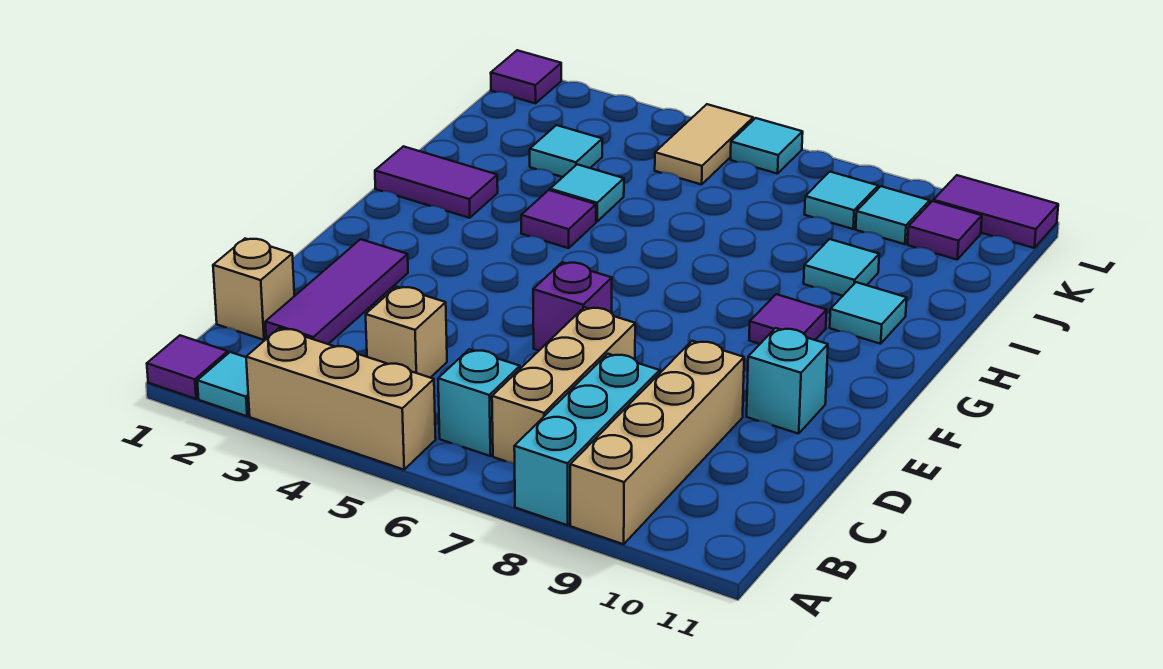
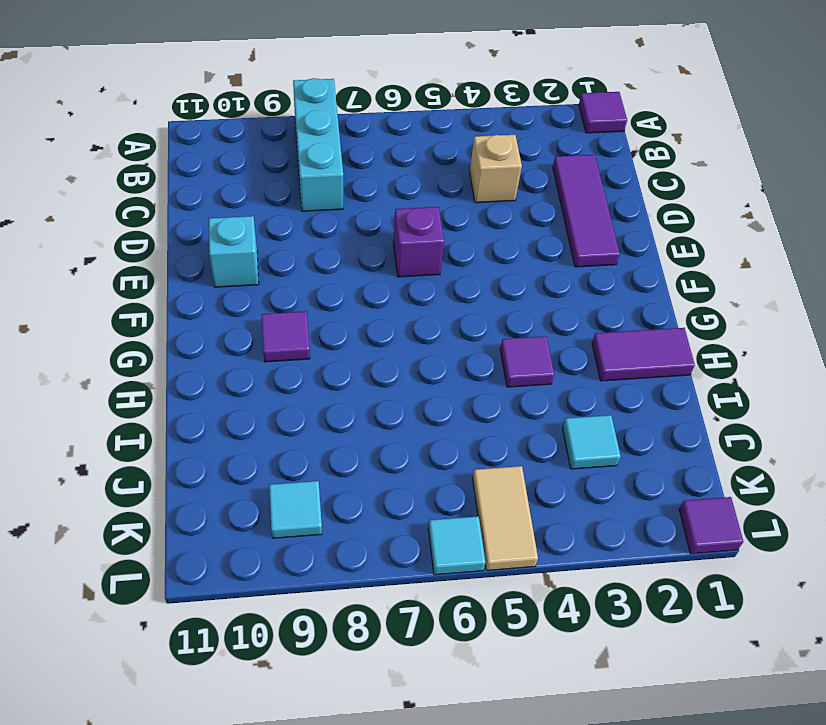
none -> cyan 1x1 tile [197,352,249,416]
none -> tan 1x3 brick [246,328,436,470]
none -> tan 1x4 brick [570,341,744,544]

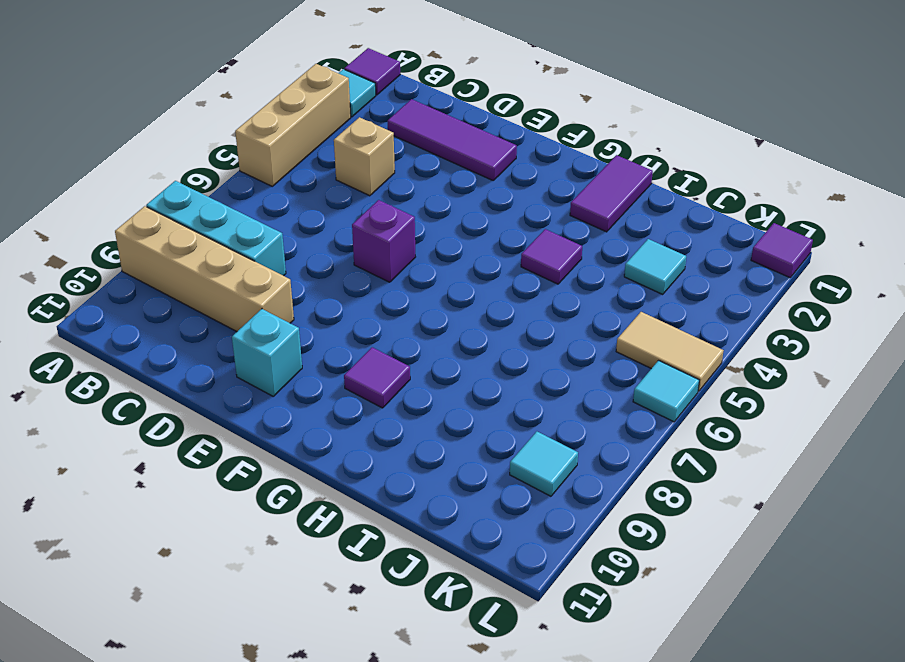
none -> cyan 1x1 brick [438,349,520,456]
none -> tan 1x3 brick [492,307,635,464]
none -> tan 1x1 brick [213,239,294,340]

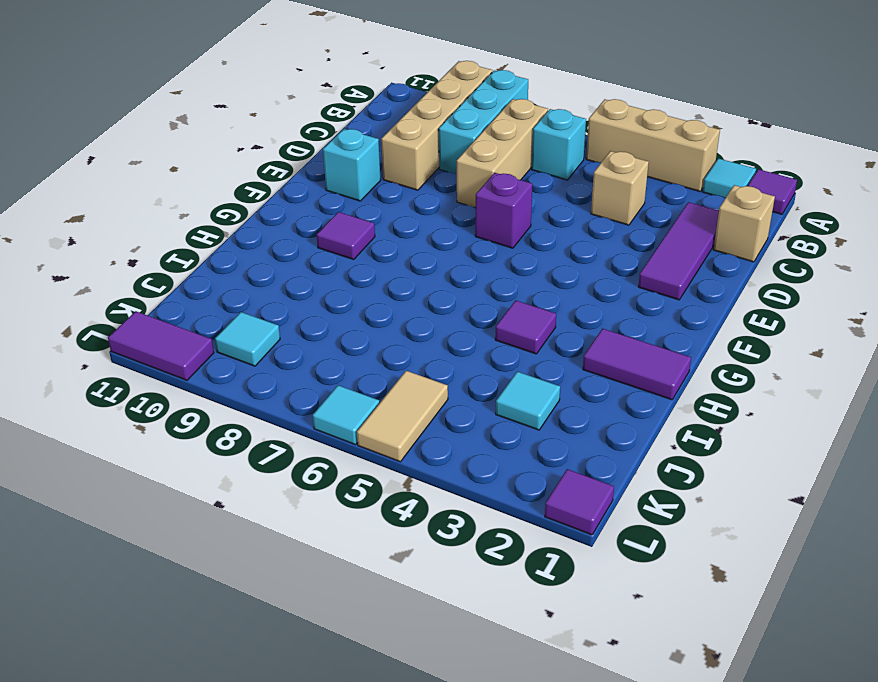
none -> cyan 1x1 tile [830,282,907,344]
none -> cyan 1x1 tile [550,164,624,222]
none -> cyan 1x1 tile [804,239,879,296]

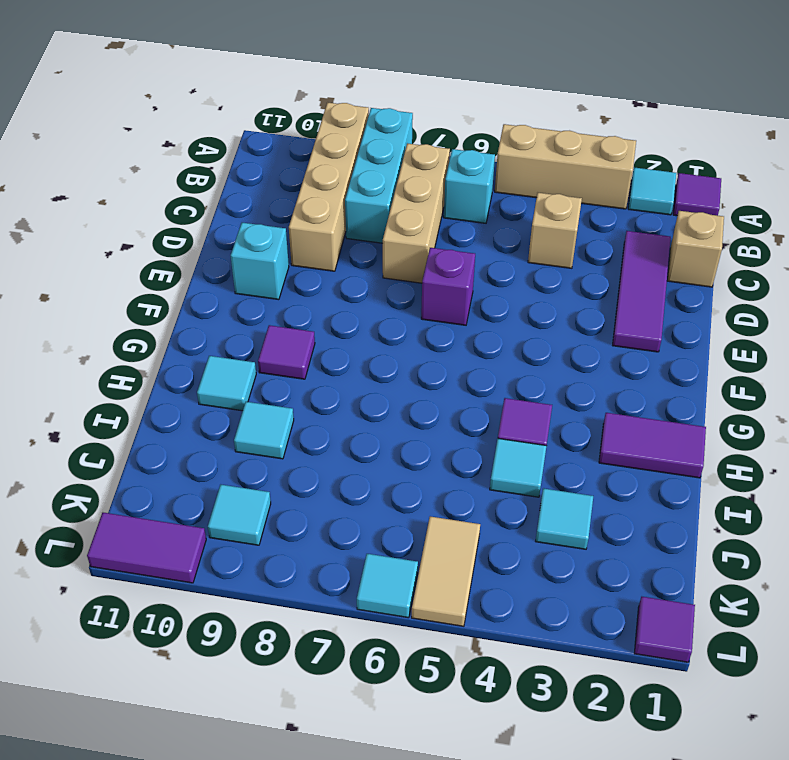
none -> cyan 1x1 tile [805,172,878,229]
none -> purple 1x1 tile [908,201,982,260]

